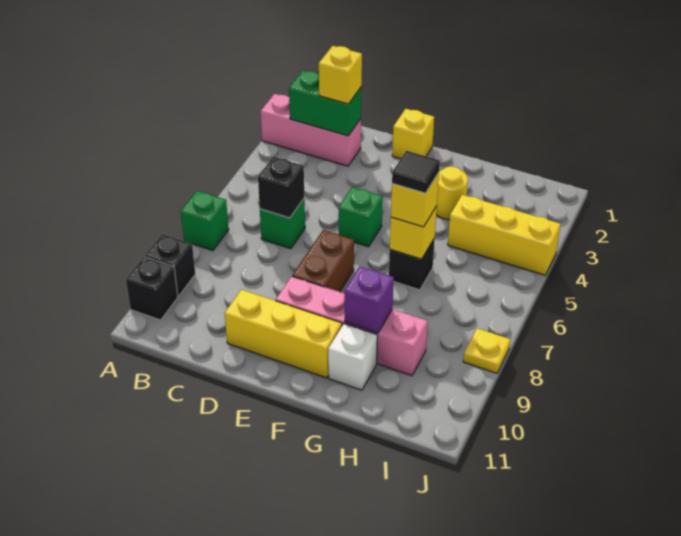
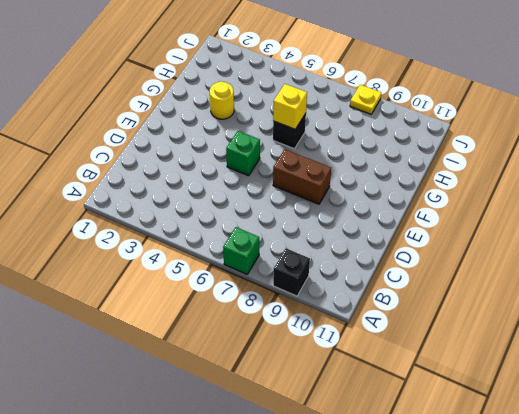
none -> pink 1x3 brick [261,94,361,166]
none -> black 1x1 brick [126,257,178,320]
none -> green 1x1 brick [260,198,305,249]

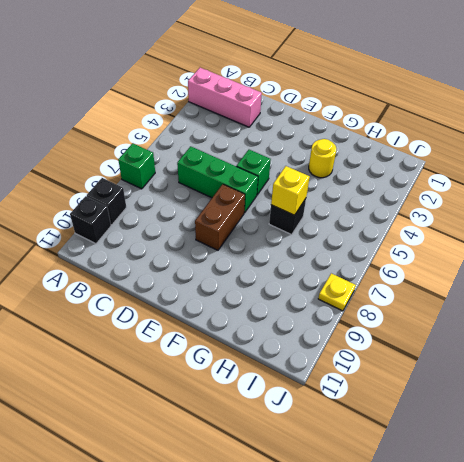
green 1x3 brick [177,146,258,213] -> green 1x1 brick [260,198,305,249]
none -> yellow 1x3 brick [225,290,342,378]
none -> yellow 1x1 brick [392,109,434,159]
none -> pink 1x4 brick [276,276,428,376]

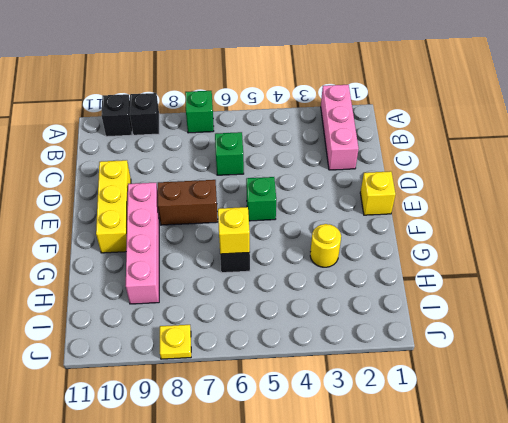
none -> white 1x1 brick [328,324,377,390]
none -> yellow 1x3 brick [448,195,560,275]
none -> green 1x2 brick [289,70,362,136]

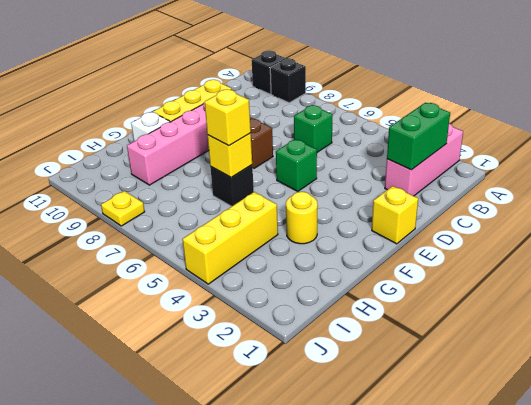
none -> green 1x1 brick [181,191,229,250]
none -> black 1x1 brick [258,157,304,218]
none -> purple 1x1 brick [345,266,394,333]

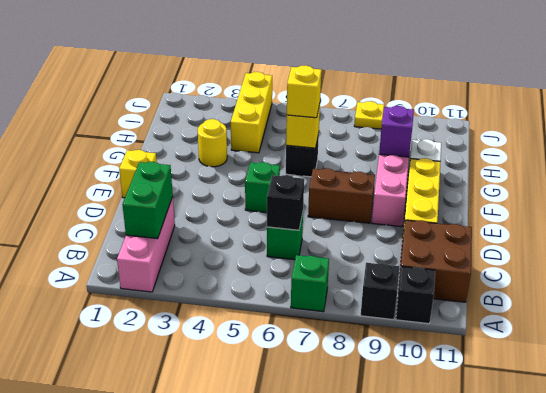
brown 2x2 brick [398,220,472,302] -> none
none -> yellow 1x1 brick [319,46,362,104]
none -> black 1x1 tile [392,151,440,193]

